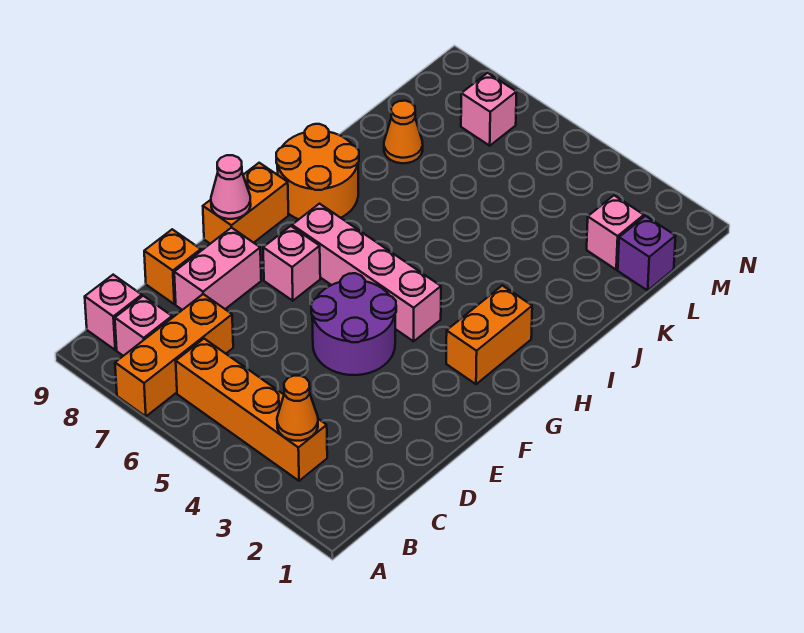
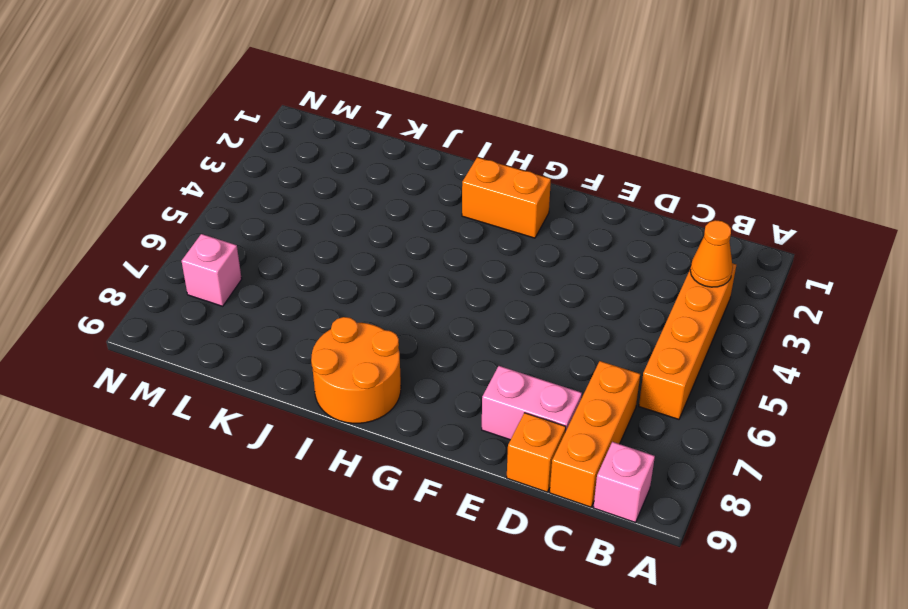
orange 1x3 brick [550,361,640,507] -> orange 1x3 brick turned to [115,294,233,416]
none -> pink 1x1 brick [115,296,172,356]
none -> purple 2x2 round brick [311,273,396,375]
none -> pink 1x1 brick [263,226,320,301]

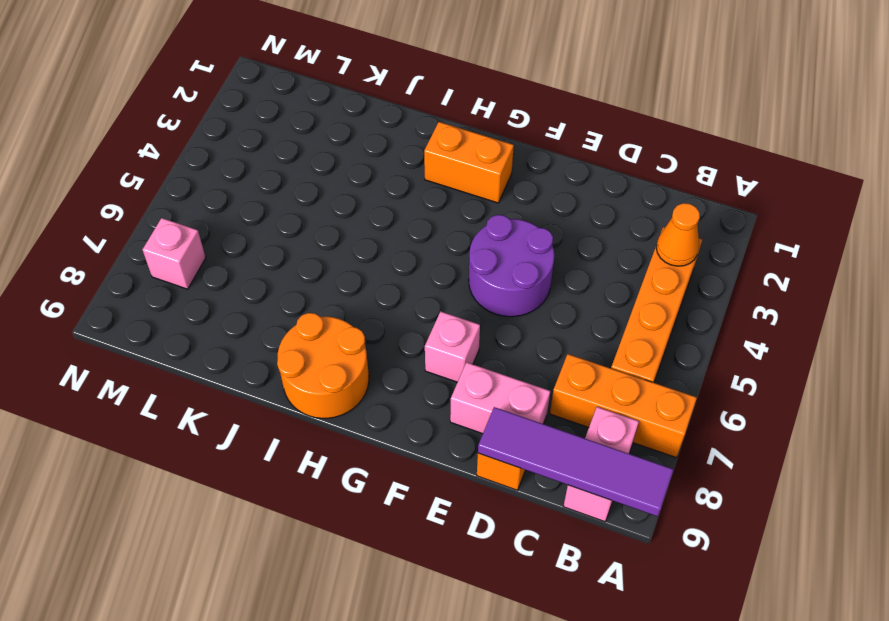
purple 1x4 tile [478,407,674,517] -> none
none -> orange 1x2 brick [203,163,288,244]
none -> pink 1x4 brick [292,204,441,341]
none -> orange 1x1 cone [384,101,423,163]

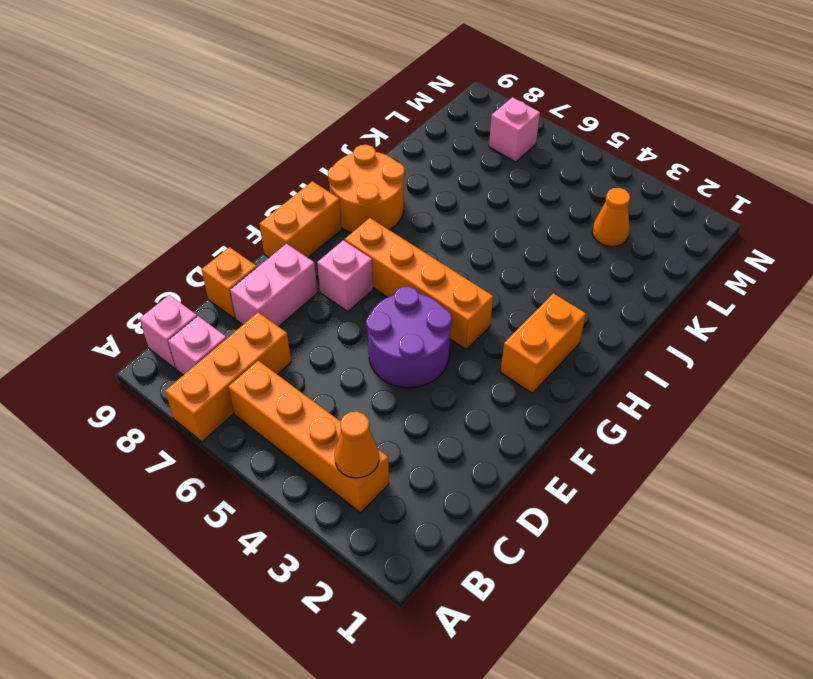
orange 1x4 brick [345,218,493,349] -> pink 1x4 brick [292,204,441,341]
orange 1x1 cone [592,188,630,247] -> orange 1x1 cone moved to [384,101,423,163]
none -> purple 1x1 brick [618,216,676,290]
none -> pink 1x1 brick [587,195,644,270]
none -> pink 1x1 cone [211,155,251,219]

